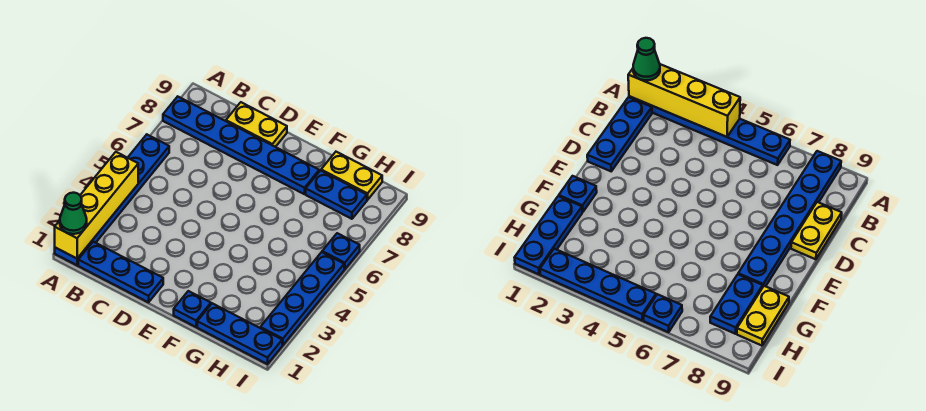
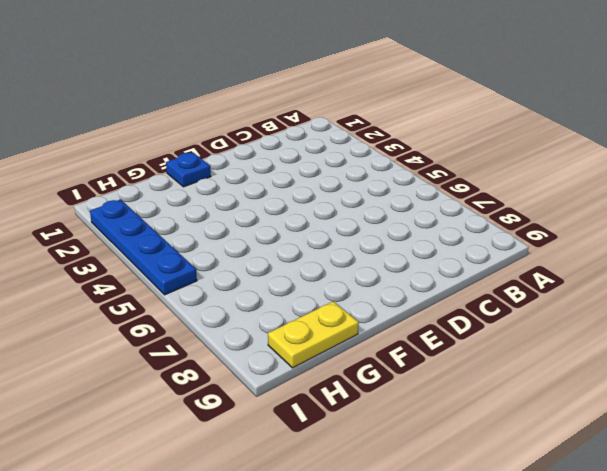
none -> blue 1x6 plate [55,135,169,265]
none -> blue 1x6 plate [163,97,319,194]
none -> blue 1x3 plate [78,242,163,302]

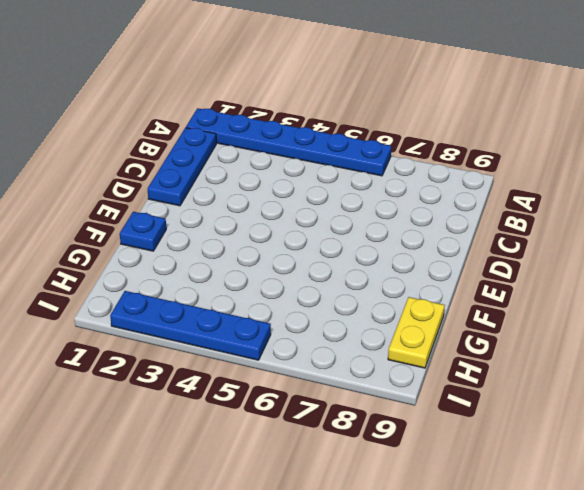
none -> blue 1x6 plate [163,97,319,194]
none -> yellow 1x2 plate [226,102,287,147]
none -> blue 1x3 plate [197,303,282,364]

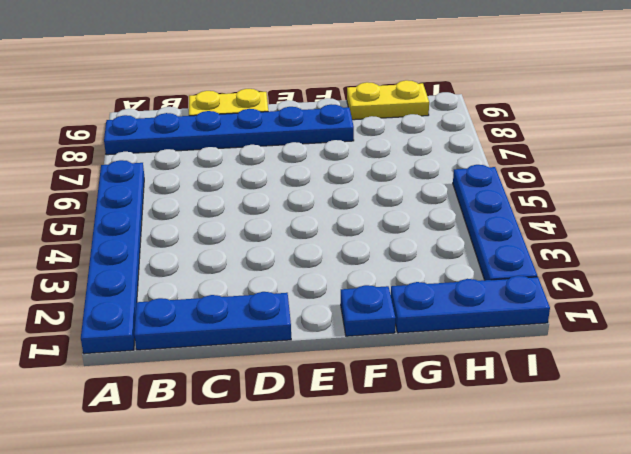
none -> blue 1x2 plate [306,171,367,219]
none -> blue 1x1 plate [322,233,360,269]
none -> yellow 1x4 brick [55,152,138,259]

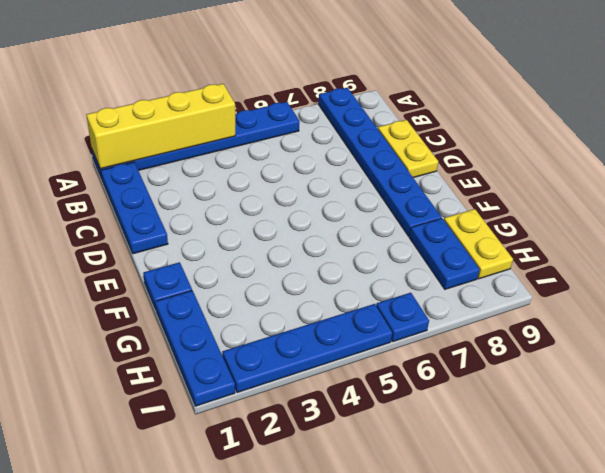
none -> green 1x1 cone [60,193,87,234]

